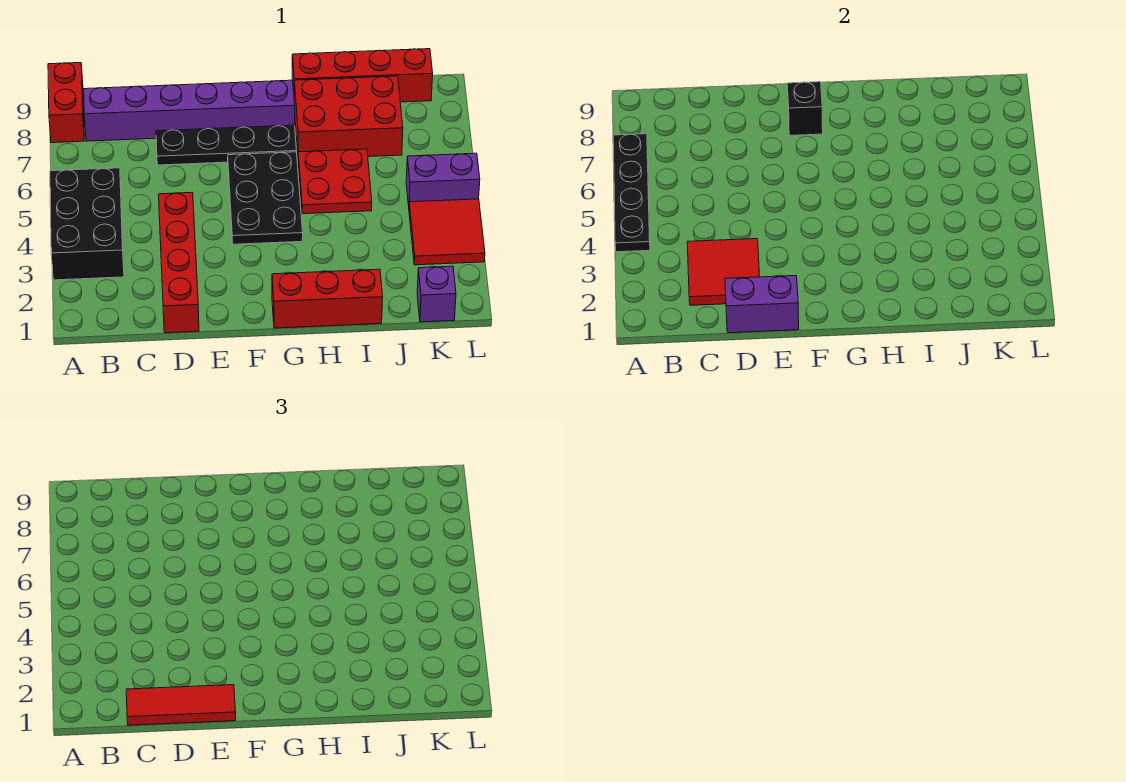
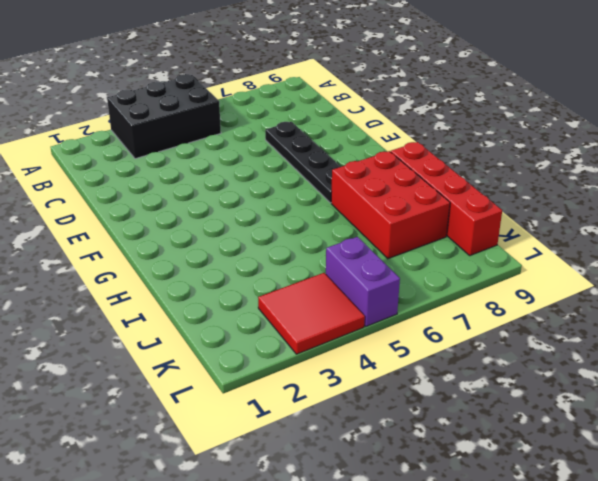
none -> red 1x2 brick [48,63,84,143]
none -> purple 1x6 brick [84,80,295,141]
none -> red 1x4 brick [159,192,199,333]

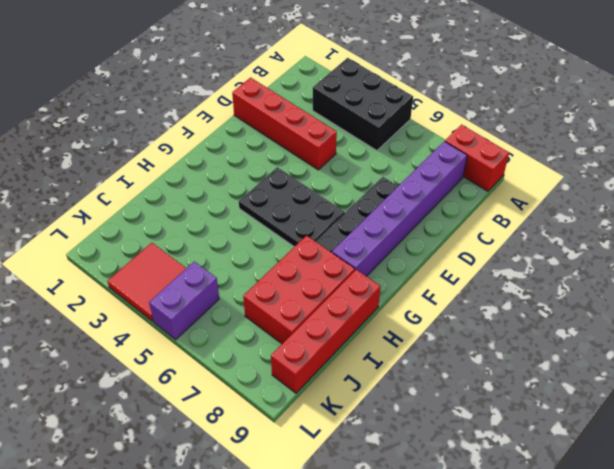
none -> red 1x3 brick [272,269,383,328]
none -> red 2x2 plate [298,149,372,214]
none -> purple 1x1 brick [417,266,456,322]

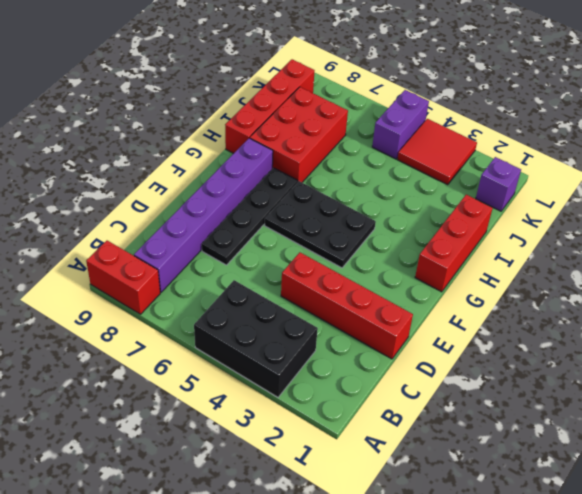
none -> red 2x2 plate [298,149,372,214]
none -> black 1x4 plate [613,134,650,252]
none -> red 2x2 tile [687,239,760,305]

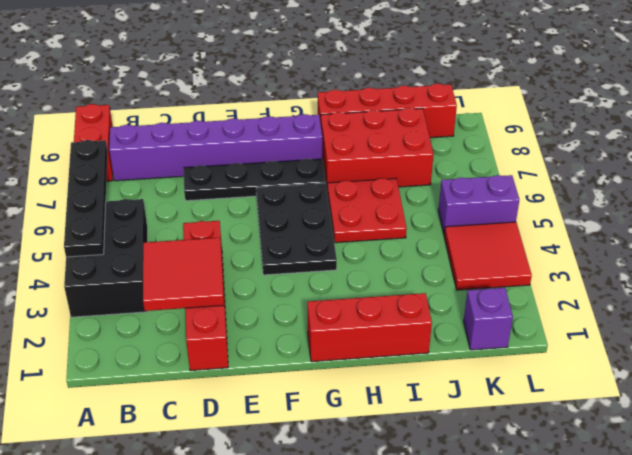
none -> purple 1x2 brick [725,276,799,333]
none -> black 1x1 brick [787,82,823,136]
none -> red 1x3 tile [126,685,236,725]

